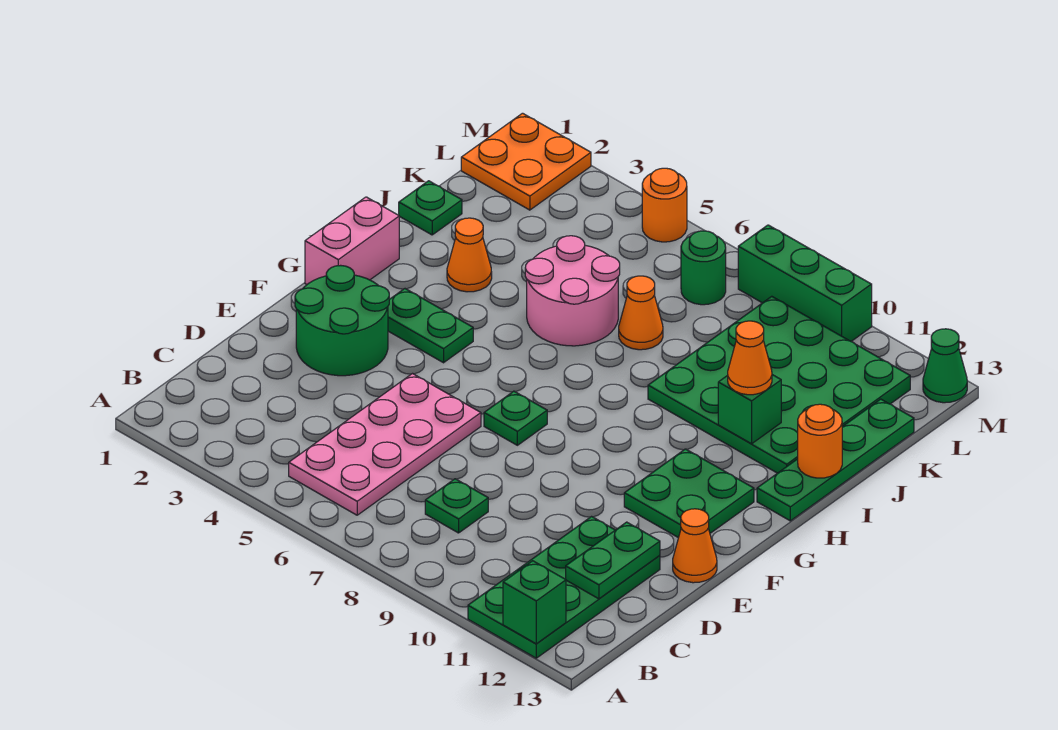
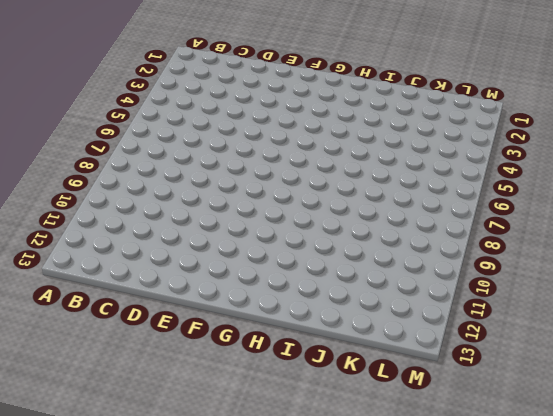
none -> green 2x4 plate [468,517,660,658]
none -> pink 2x4 plate [289,374,481,515]
none -> green 1x1 plate [425,479,488,533]

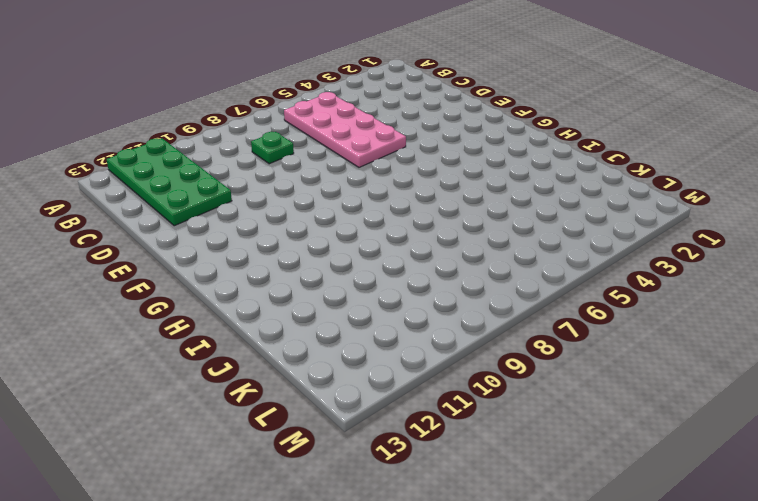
none -> green 2x2 round brick [295,265,389,376]
none -> orange 1x1 cone [673,509,717,583]
none -> green 1x1 plate [484,391,547,445]

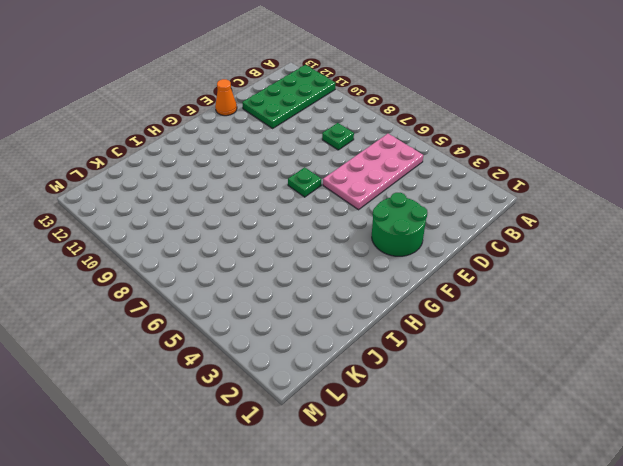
none -> green 2x2 plate [624,449,754,538]
none -> pink 1x2 brick [305,197,399,284]
none -> green 1x2 plate [388,289,473,363]

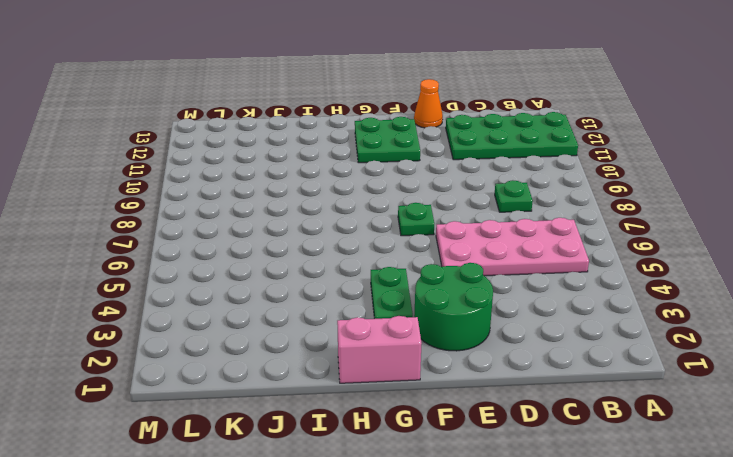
none -> green 1x4 plate [757,399,914,521]
none -> orange 1x1 cone [447,218,492,292]
none -> pink 2x2 round brick [525,236,620,346]

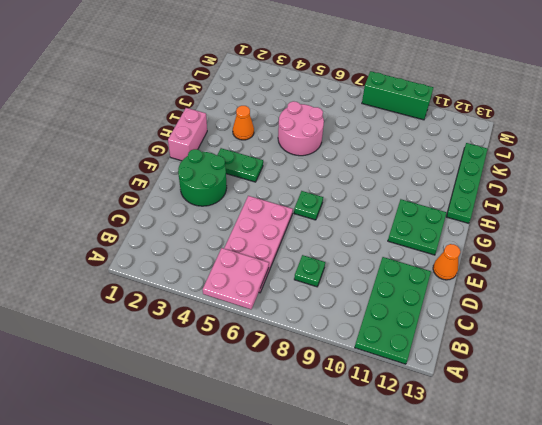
pink 2x2 plate [203,248,269,309] -> none
none -> green 4x4 plate [648,296,910,473]
none -> green 1x1 plate [399,181,462,235]
none -> orange 1x1 cone [619,276,663,350]

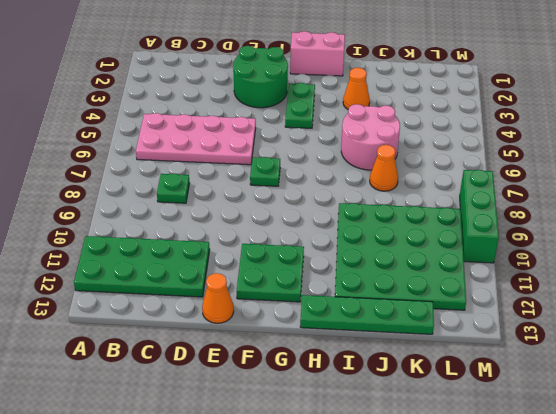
none -> green 1x1 plate [399,181,462,235]
none -> orange 2x2 plate [461,113,591,210]
none -> green 1x1 round brick [681,231,726,305]

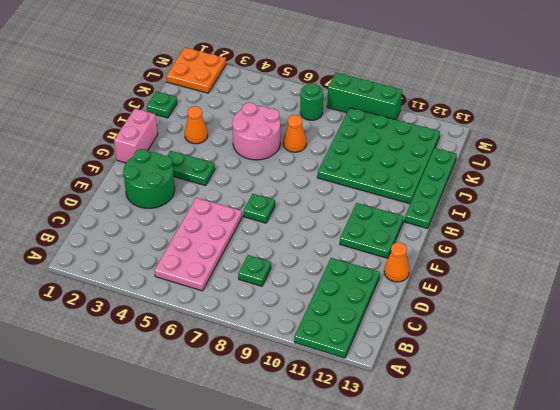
none -> orange 1x1 round brick [642,168,687,242]
none -> green 1x1 cone [923,329,967,403]
none -> green 1x1 brick [503,561,566,644]

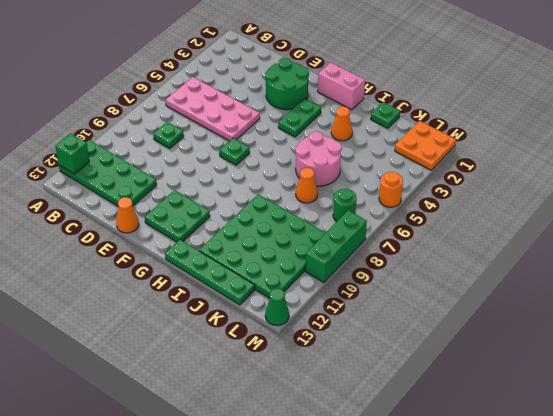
none -> green 1x2 plate [566,522,660,599]
none -> green 1x1 brick [718,375,781,444]
none -> orange 1x1 round brick [798,404,842,478]

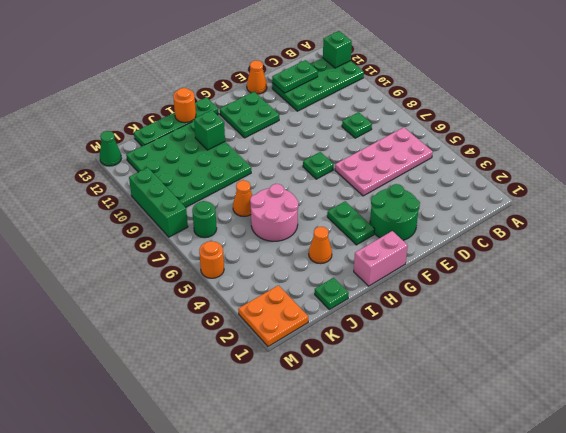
none -> orange 1x1 cone [728,321,772,395]

